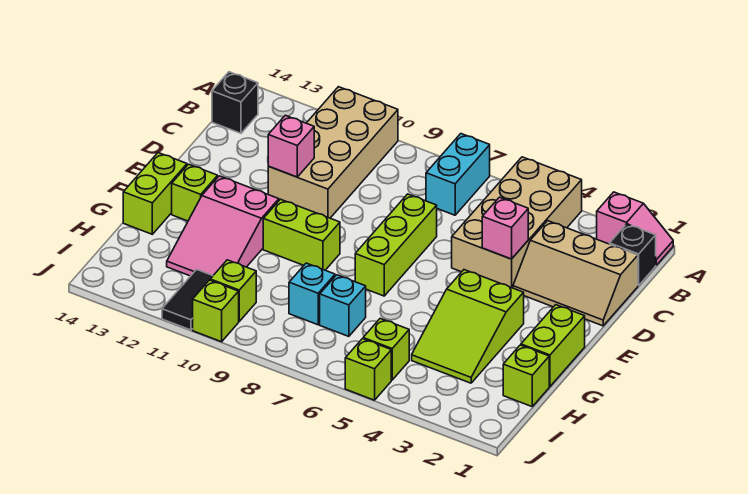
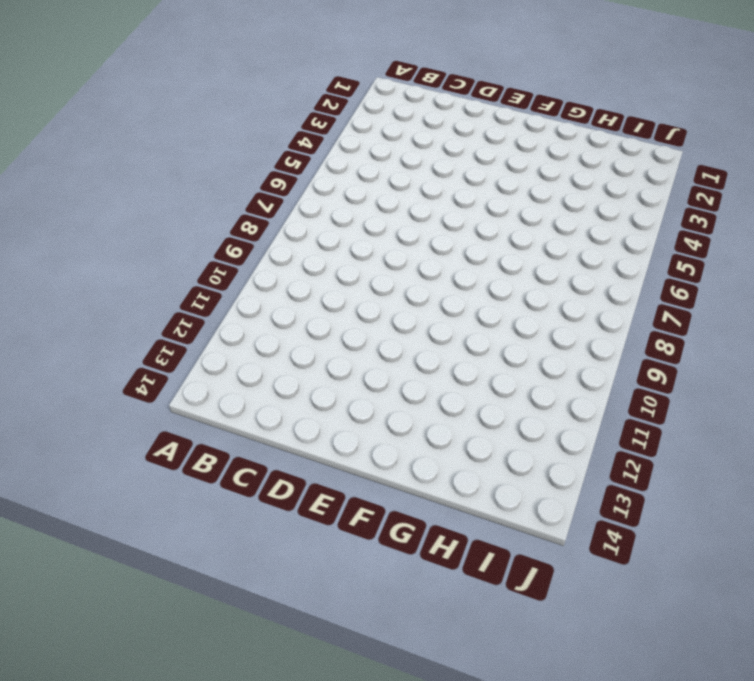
none -> pink 1x2 slope [597,192,673,265]
none -> tan 2x4 brick [452,157,582,288]
none -> cyan 1x2 brick [426,134,490,215]

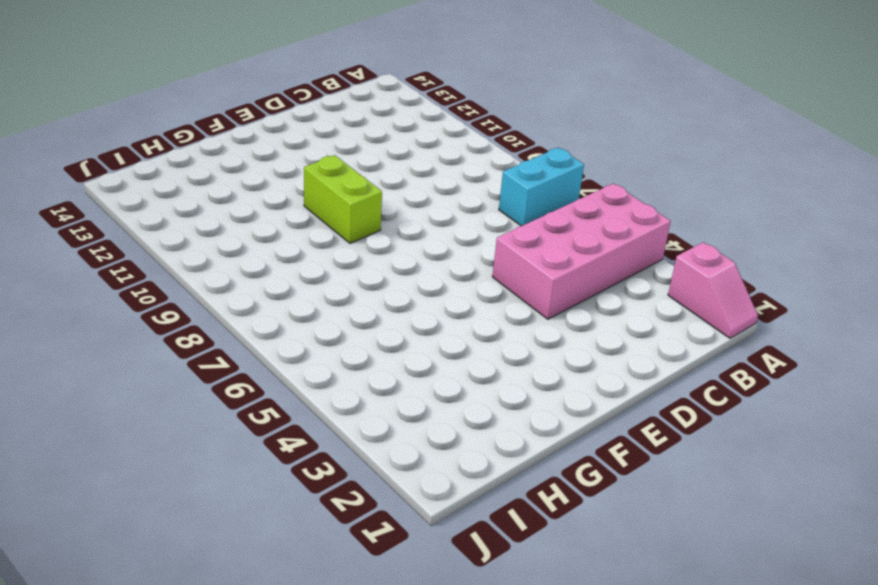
pink 2x4 brick [492,184,671,319] -> tan 2x4 brick [452,157,582,288]
none -> tan 2x4 brick [268,87,398,218]
none -> black 1x1 brick [610,224,656,285]
none -> black 1x1 brick [212,72,258,133]

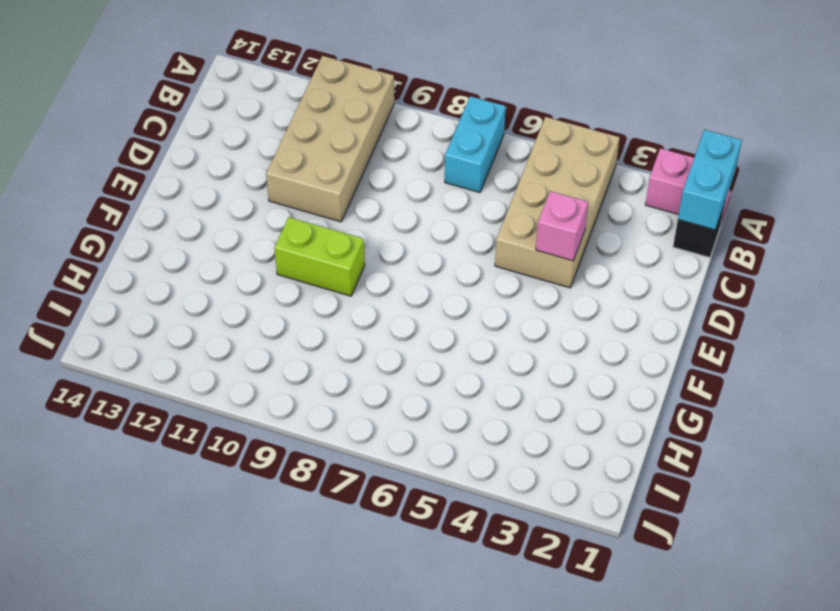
cyan 1x2 brick [678,130,742,230] -> none
none -> black 1x1 brick [212,72,258,133]
none -> tan 2x3 slope [513,221,638,326]
none -> lime 1x3 brick [355,194,437,296]

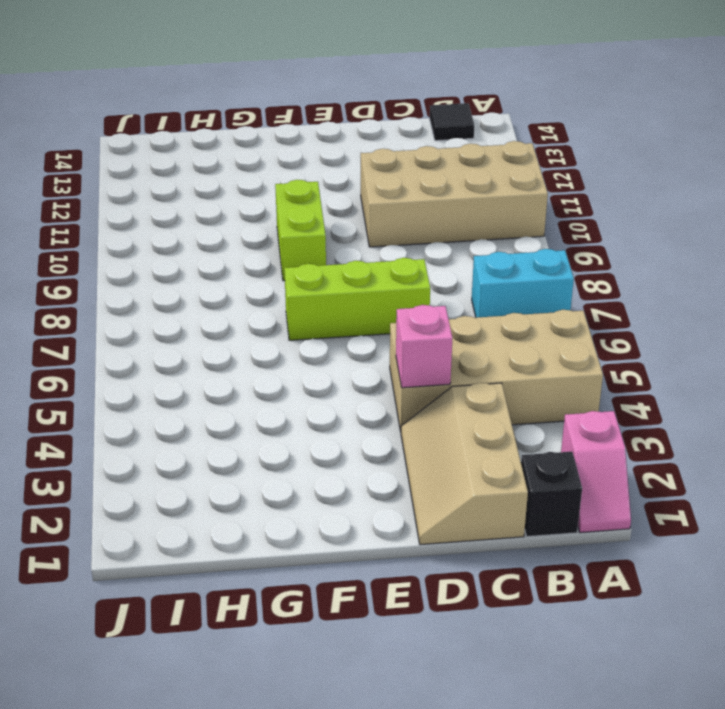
black 1x1 tile [430,103,474,141] -> black 1x1 brick [212,72,258,133]
none -> lime 1x2 brick [521,305,585,386]
none -> lime 2x3 slope [412,270,524,383]
none -> pink 2x3 slope [167,176,279,276]

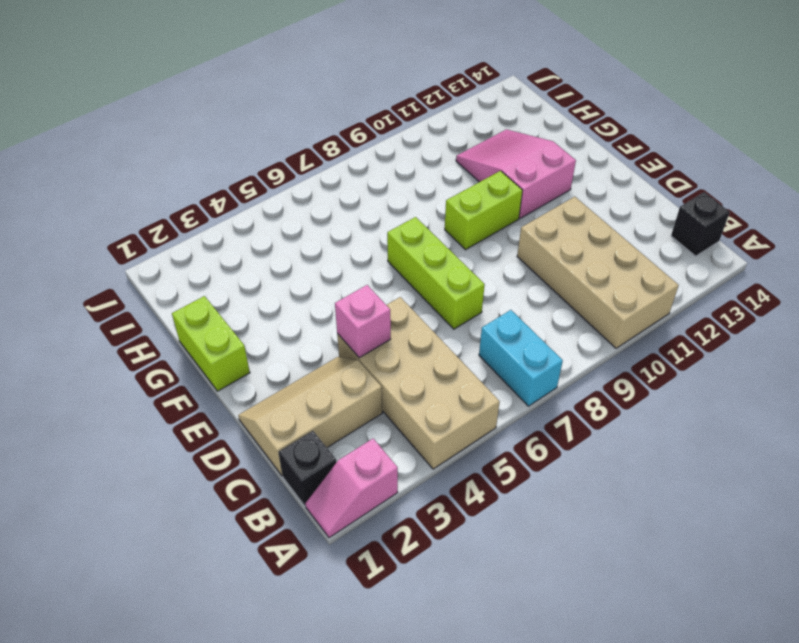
none -> lime 2x3 slope [412,270,524,383]
none -> lime 1x1 brick [172,164,218,221]
none -> lime 1x2 brick [123,153,187,234]

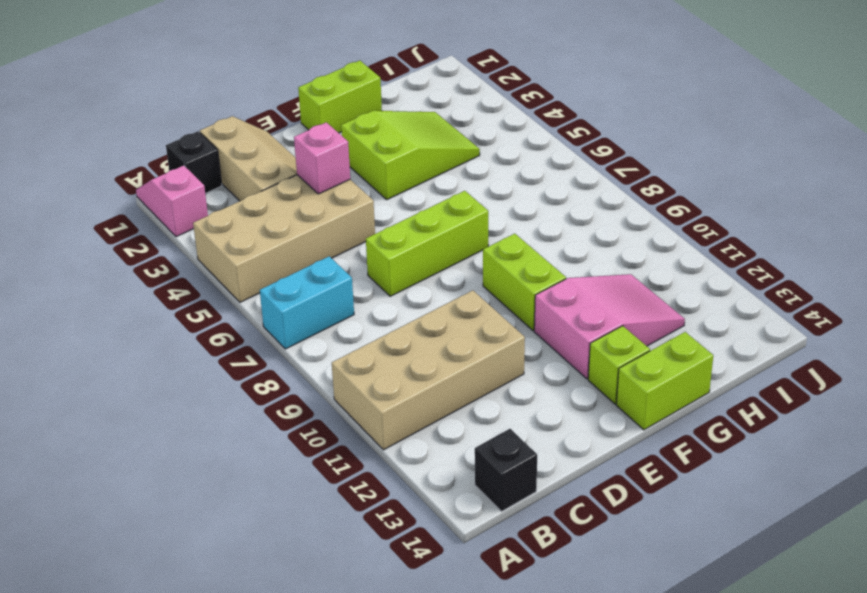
none -> lime 1x1 brick [503,345,549,406]
none -> cyan 1x1 brick [320,275,366,336]
none -> cyan 1x1 brick [289,263,335,325]

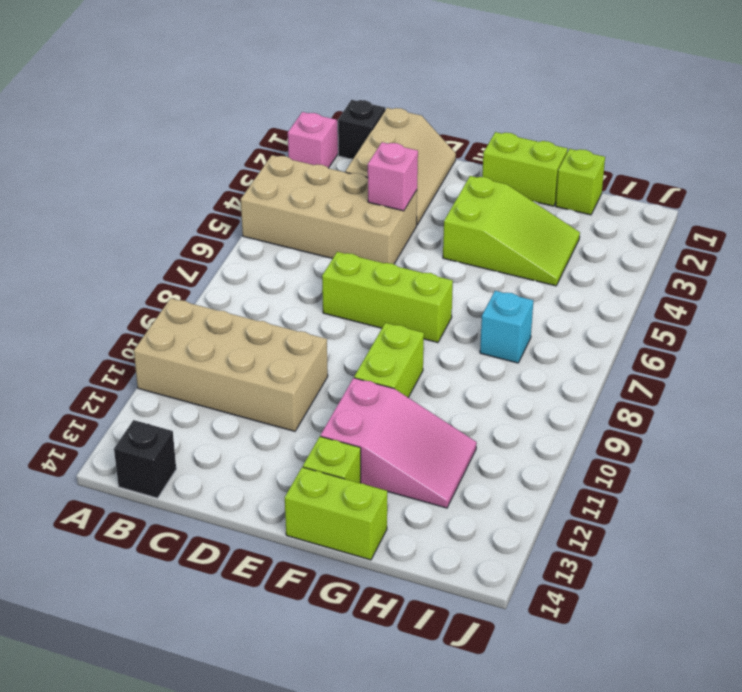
none -> cyan 1x2 brick [426,134,490,215]
none -> cyan 1x1 brick [289,263,335,325]
none -> lime 1x1 brick [363,318,409,380]

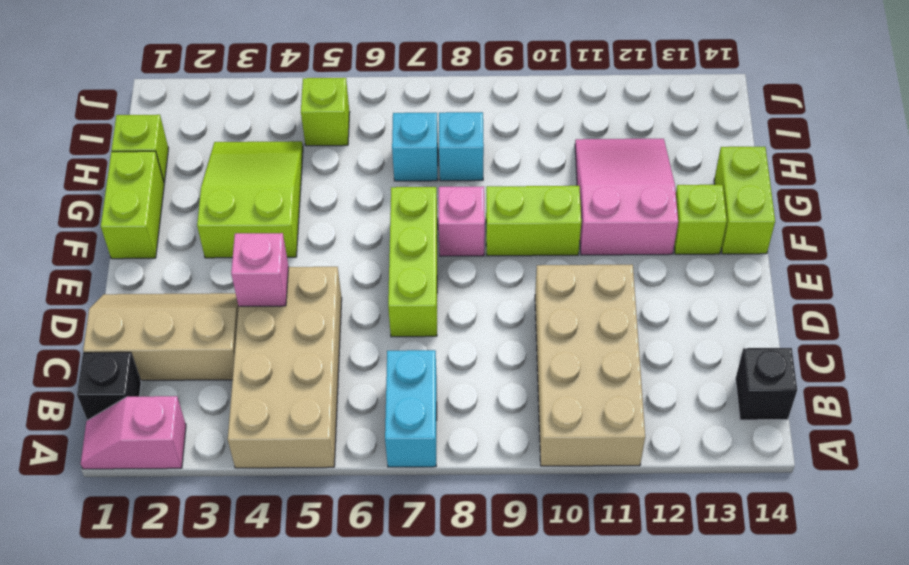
pink 1x1 brick [439,186,485,256] -> pink 1x1 brick moved to [268,115,314,177]
none -> lime 1x1 brick [210,260,256,321]
none -> black 1x2 tile [162,269,213,330]
none -> lime 1x1 brick [345,339,391,400]

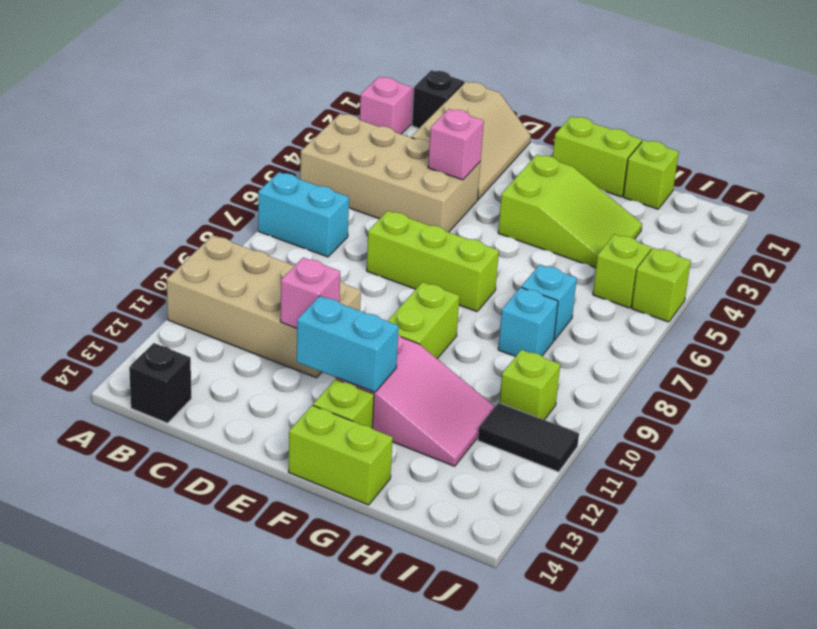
cyan 1x2 brick [297,296,399,392] -> none
none -> lime 1x1 brick [193,280,239,342]

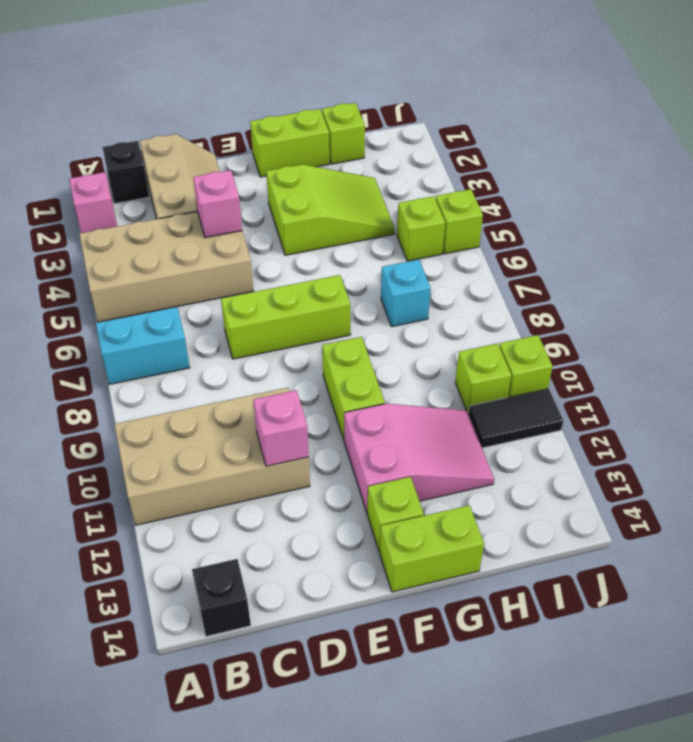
none -> cyan 1x1 brick [289,263,335,325]

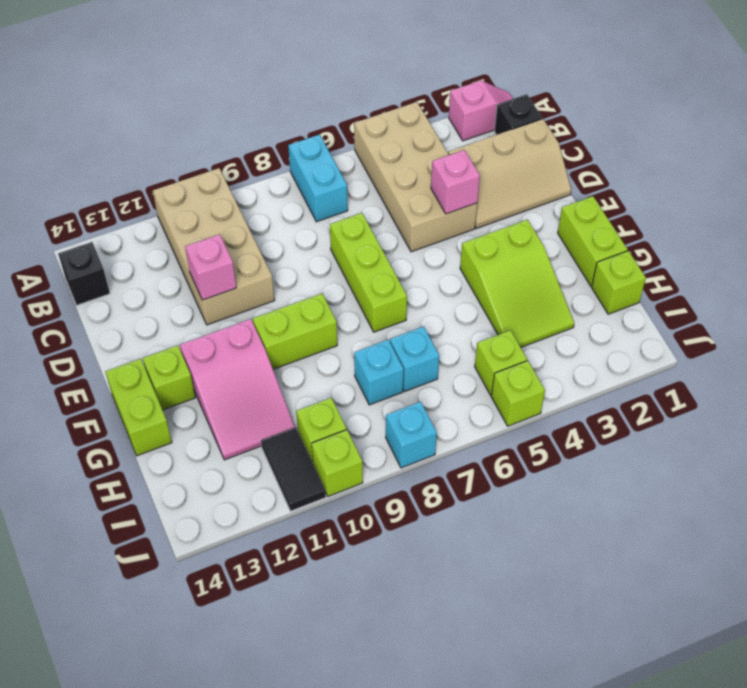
cyan 1x1 brick [386,402,437,468] -> none

